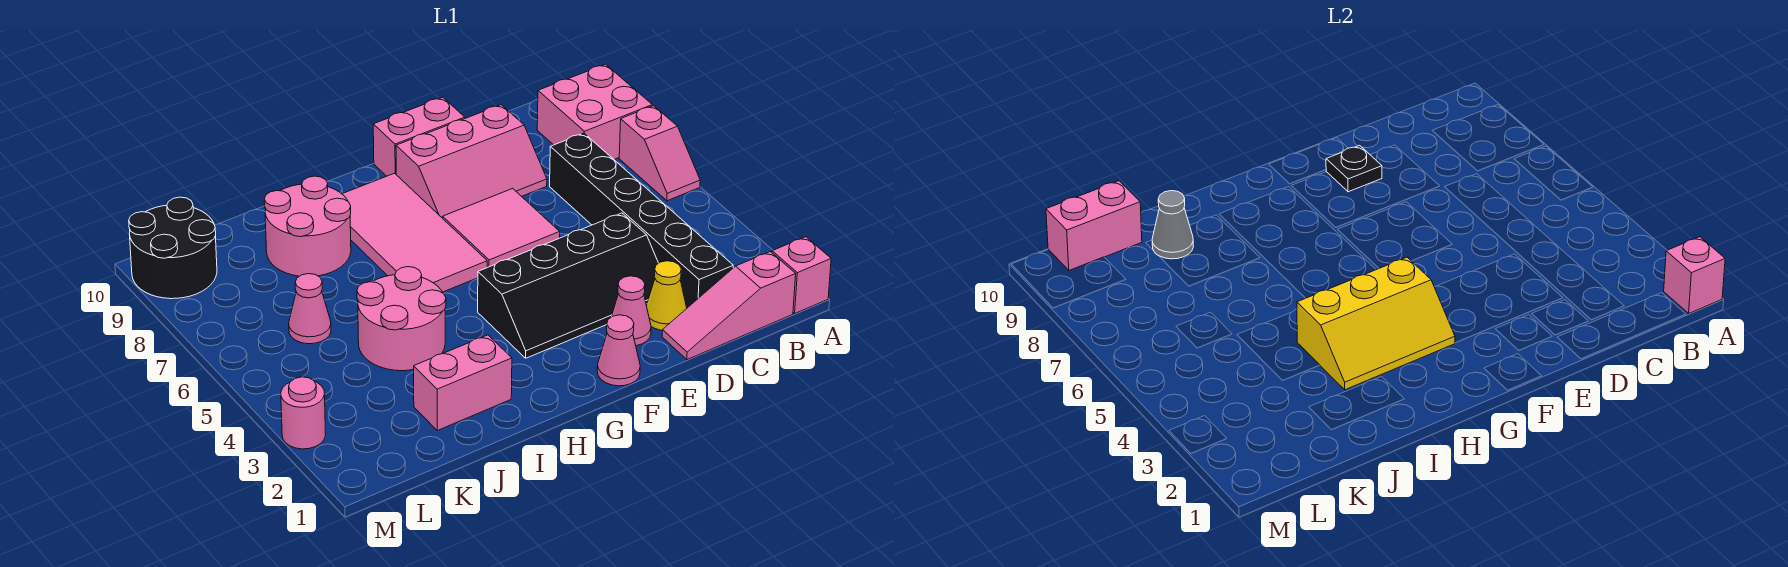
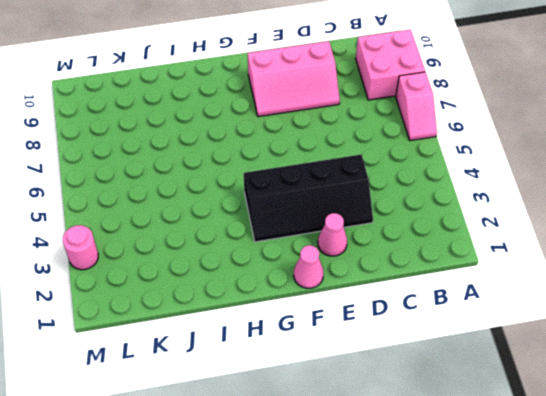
none -> pink 1x1 brick [772,237,831,313]
none -> pink 1x3 slope [662,252,796,360]
none -> black 1x6 brick [550,133,733,308]

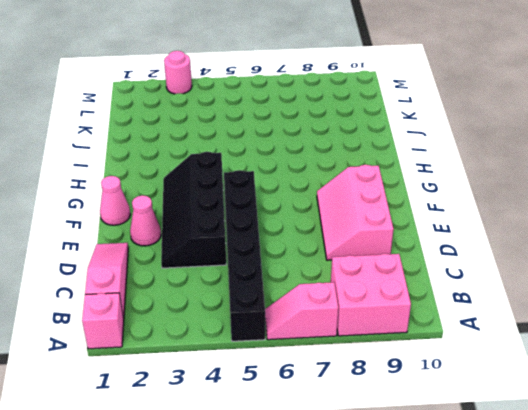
black 1x6 brick [224,170,265,341] -> black 1x6 brick turned to [550,133,733,308]
none -> yellow 1x1 cone [646,261,687,330]
none -> pink 2x2 tile [443,188,560,267]
none -> pink 1x2 brick [373,97,465,176]

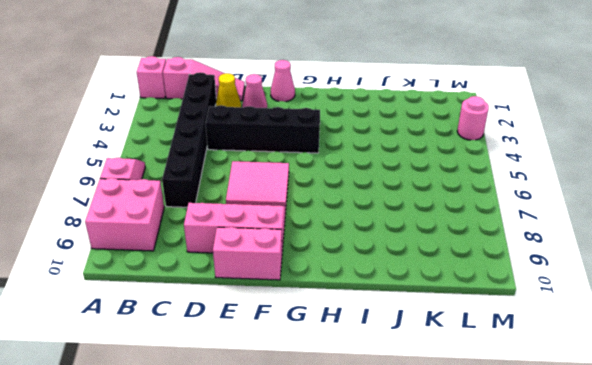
none -> pink 2x4 tile [342,173,487,292]
none -> pink 1x2 brick [414,335,512,430]
none -> pink 2x2 round brick [357,267,446,371]

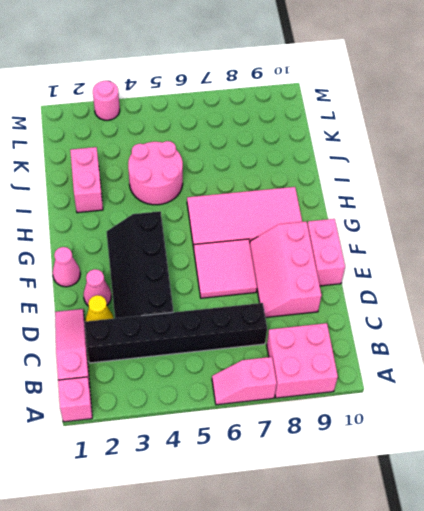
none -> pink 2x2 round brick [264,176,351,276]
none -> pink 1x1 cone [289,274,331,344]
none -> black 2x2 round brick [129,197,217,299]

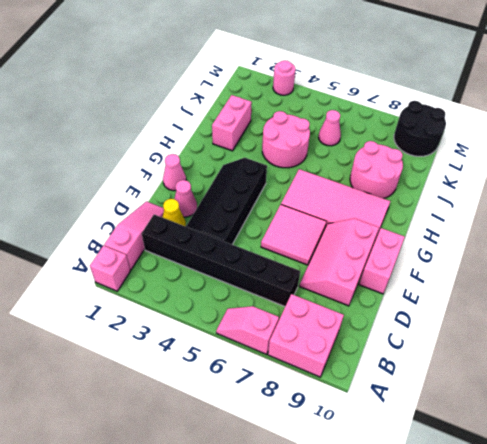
none -> pink 1x1 brick [1664,237,1725,313]
none -> black 1x1 plate [1326,146,1382,192]
none -> yellow 2x3 slope [1297,257,1455,390]

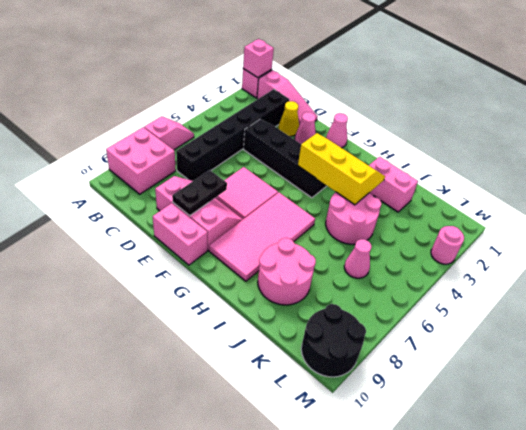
black 1x2 plate [172,170,227,216] -> black 1x1 plate [1326,146,1382,192]
none -> grey 1x1 cone [1152,191,1194,259]
none -> pink 1x2 brick [1046,181,1142,270]

